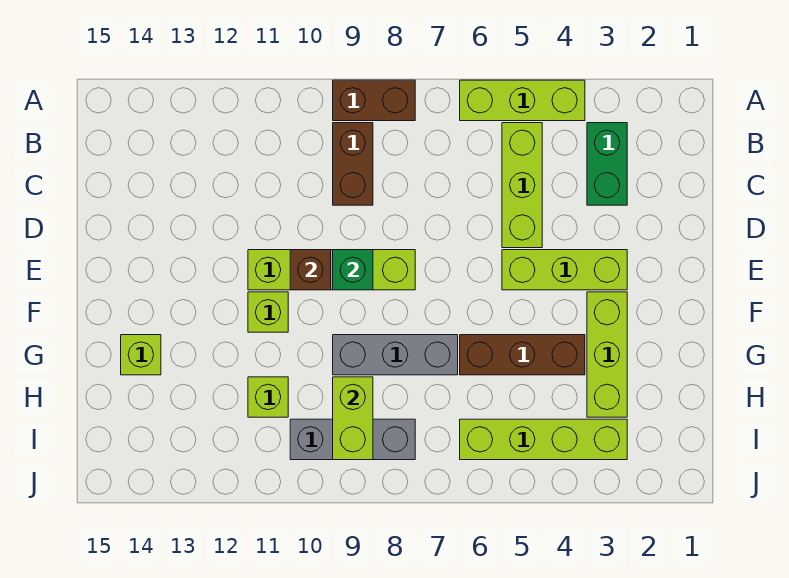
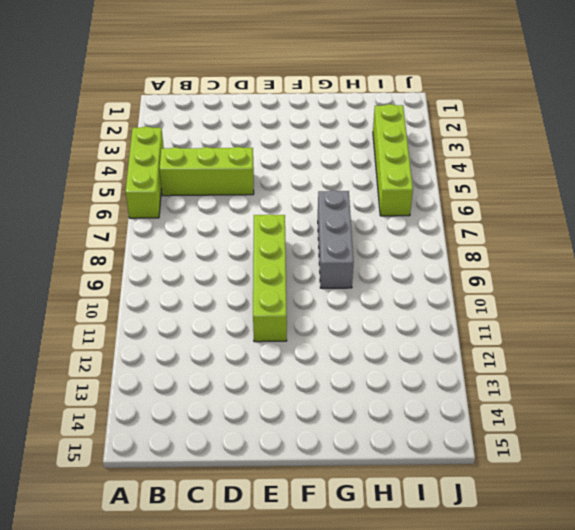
none -> brown 1x2 brick [333,80,415,121]
none -> green 1x2 brick [587,123,627,205]
none -> brown 1x2 brick [333,123,373,205]

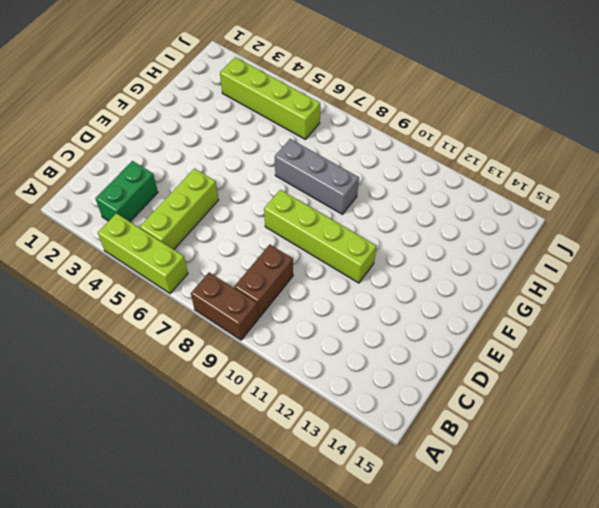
none -> lime 1x3 brick [502,250,627,290]
none -> lime 1x3 brick [587,292,627,417]
none -> lime 1x1 brick [248,292,288,332]

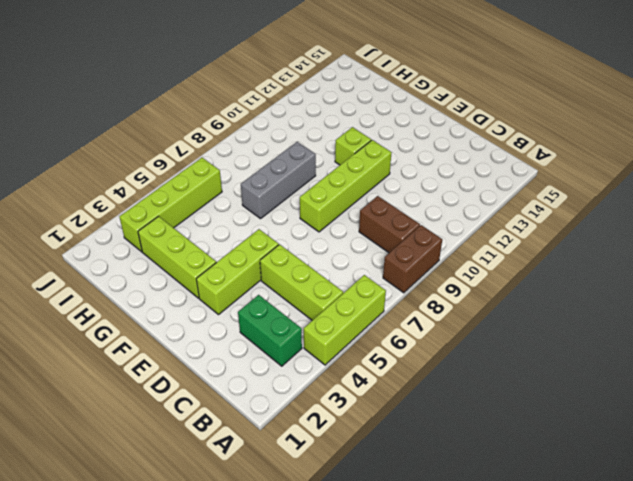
none -> brown 1x3 brick [460,335,585,375]
none -> lime 1x1 brick [121,335,161,375]
none -> lime 1x1 brick [248,377,288,417]

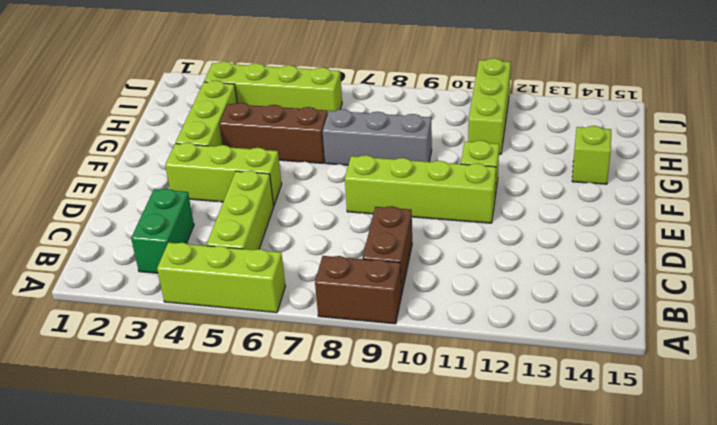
lime 1x3 brick [468,58,511,154] -> lime 1x1 brick [248,377,288,417]
none -> grey 1x3 brick [290,419,415,460]
none -> green 1x1 brick [333,250,373,290]
none -> brown 1x1 brick [290,250,331,290]

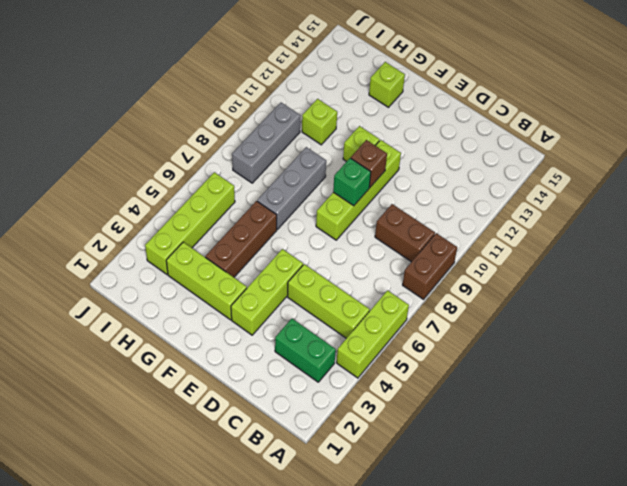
none -> lime 1x2 brick [333,377,373,460]

